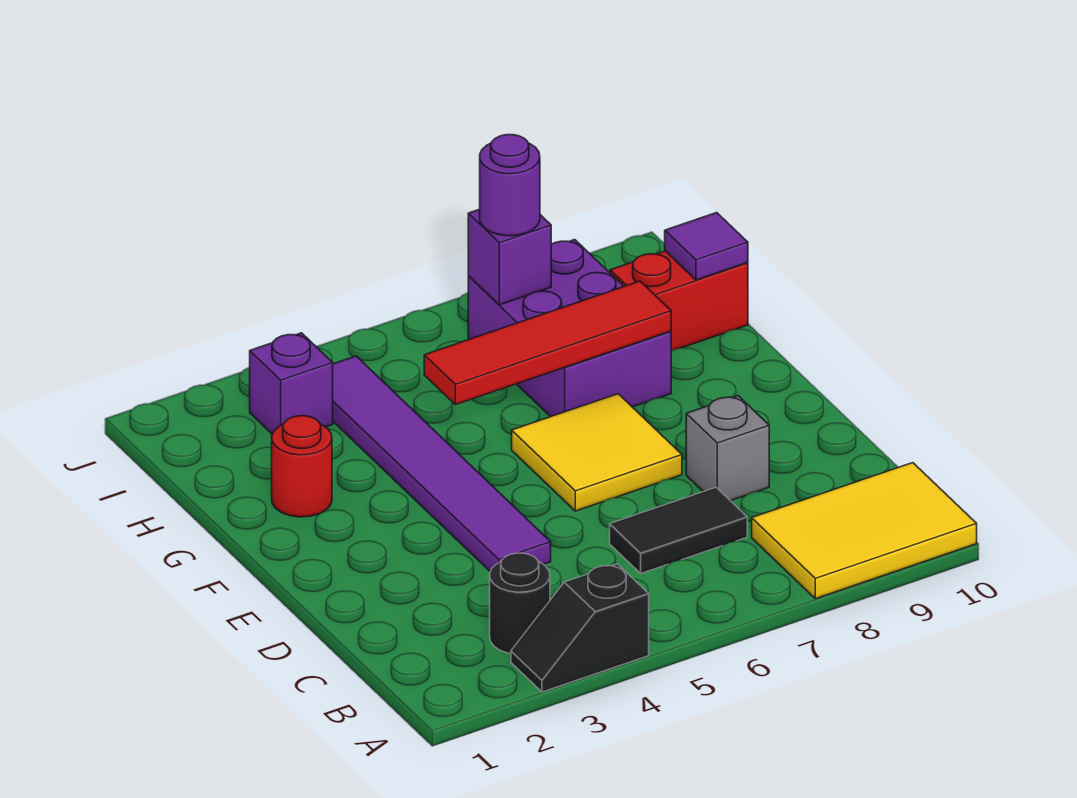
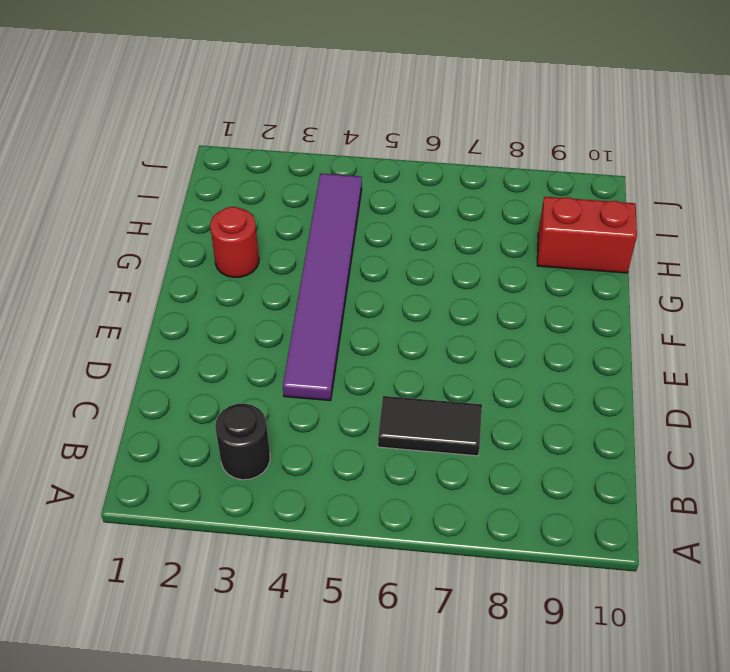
none -> black 1x2 slope [511,564,649,692]
none -> yellow 2x3 tile [752,463,977,599]
none -> grey 1x1 brick [686,396,769,501]

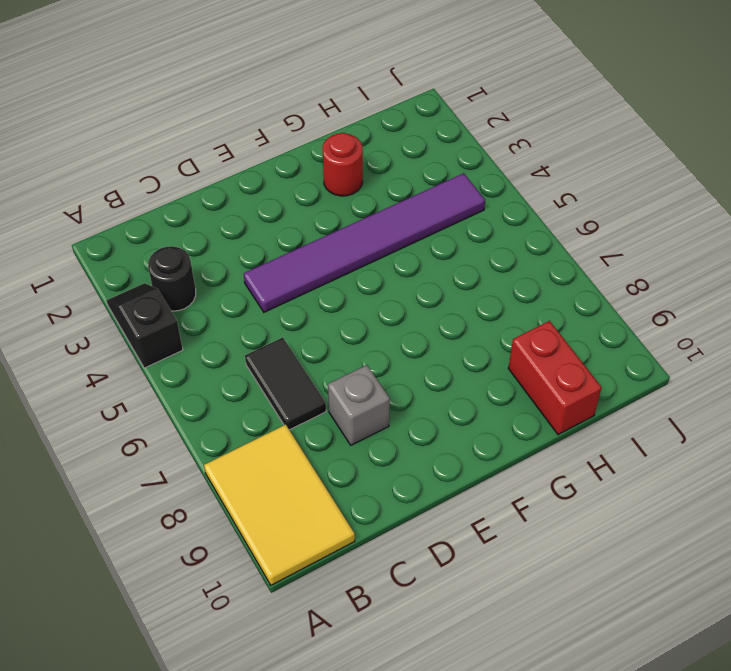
none -> yellow 2x2 tile [512,394,682,511]
none -> purple 2x3 brick [468,240,671,417]
none -> purple 1x1 brick [250,333,333,434]

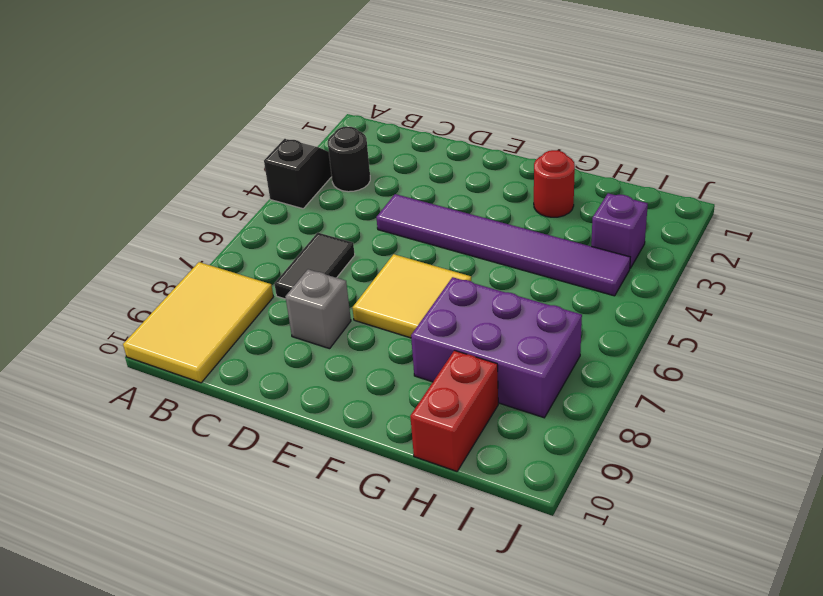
none -> red 1x4 tile [424,281,671,405]
none -> purple 1x1 tile [665,213,748,280]
none -> purple 1x1 brick [468,209,551,305]

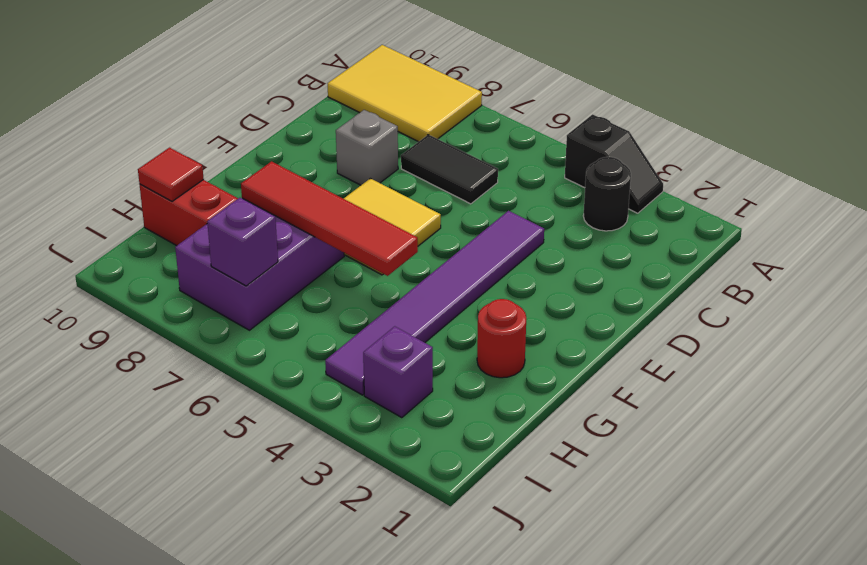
red 1x1 tile [138,148,204,201] -> purple 1x1 tile [665,213,748,280]
none -> purple 1x1 round brick [480,135,540,236]

